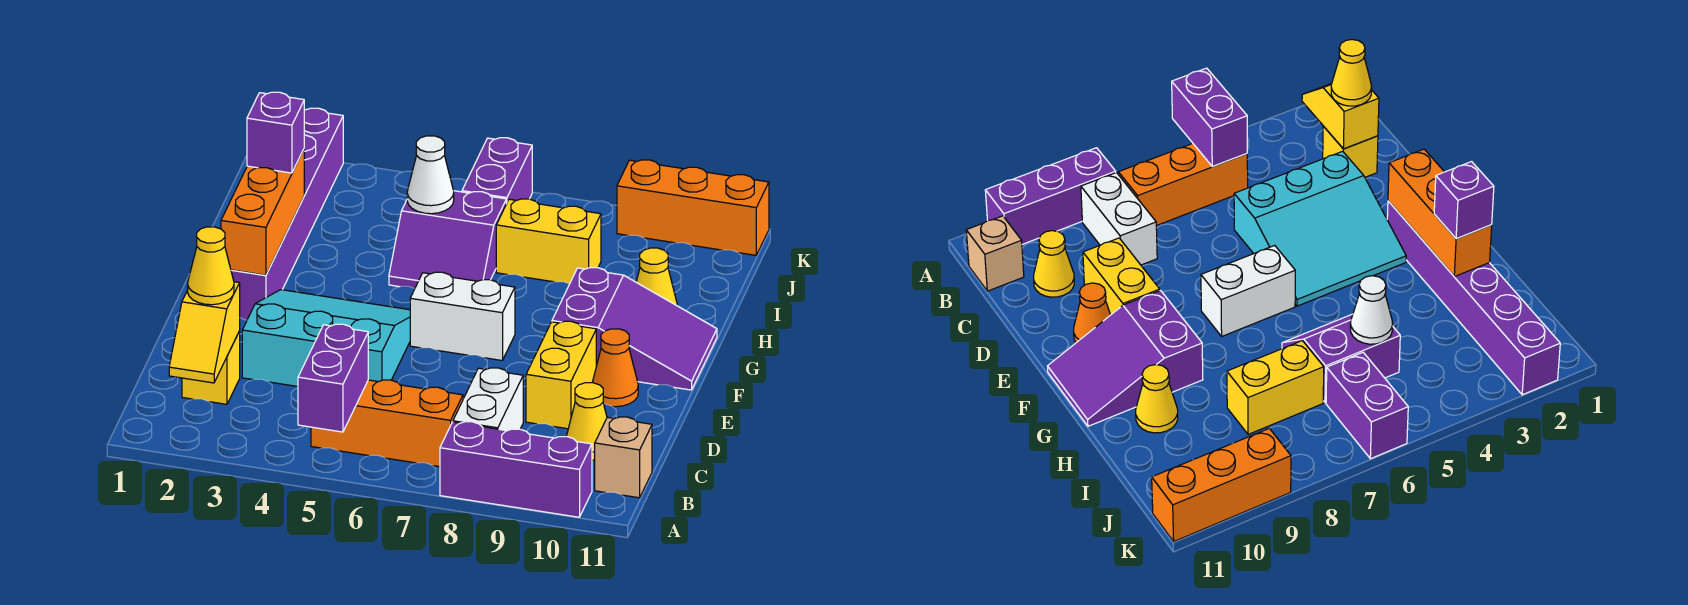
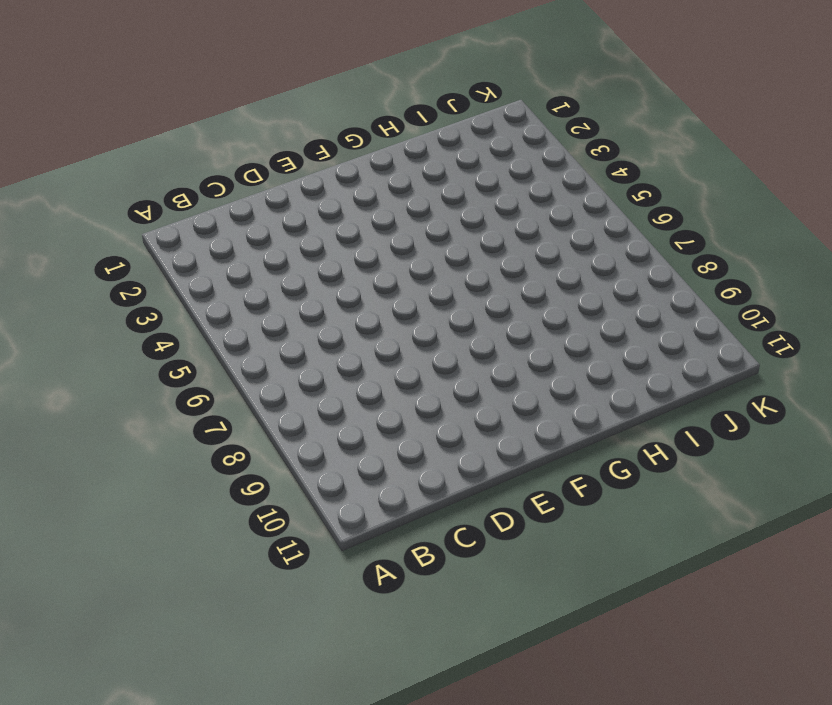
none -> purple 1x3 brick [440,422,592,517]
none -> orange 1x3 brick [311,380,463,467]
none -> white 1x2 brick [453,368,523,431]

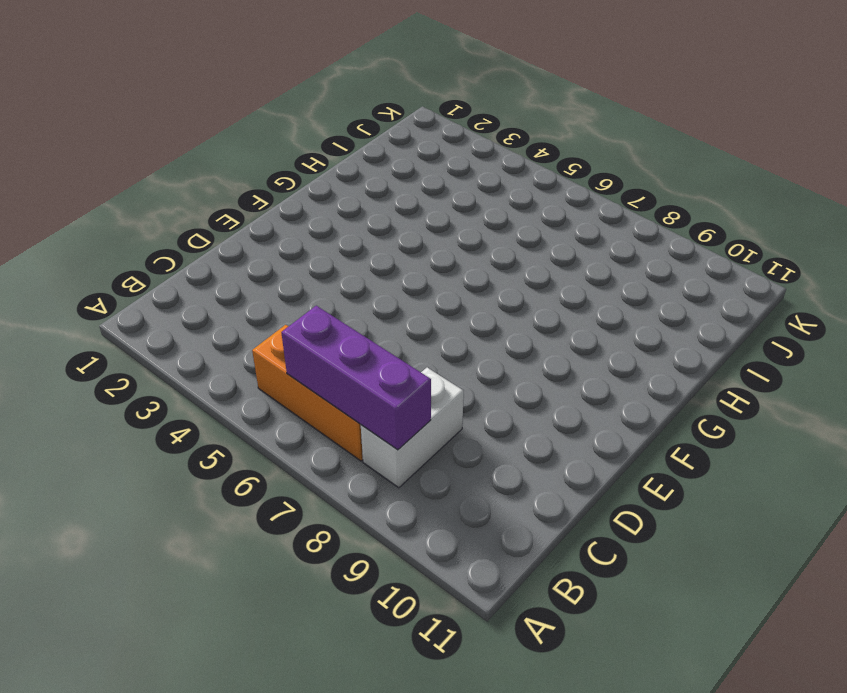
purple 1x3 brick [281,306,431,450] -> purple 1x3 brick moved to [440,422,592,517]
none -> tan 1x1 brick [595,417,652,498]
none -> yellow 1x1 brick [182,331,240,404]
none -> yellow 1x1 cone [566,383,607,460]

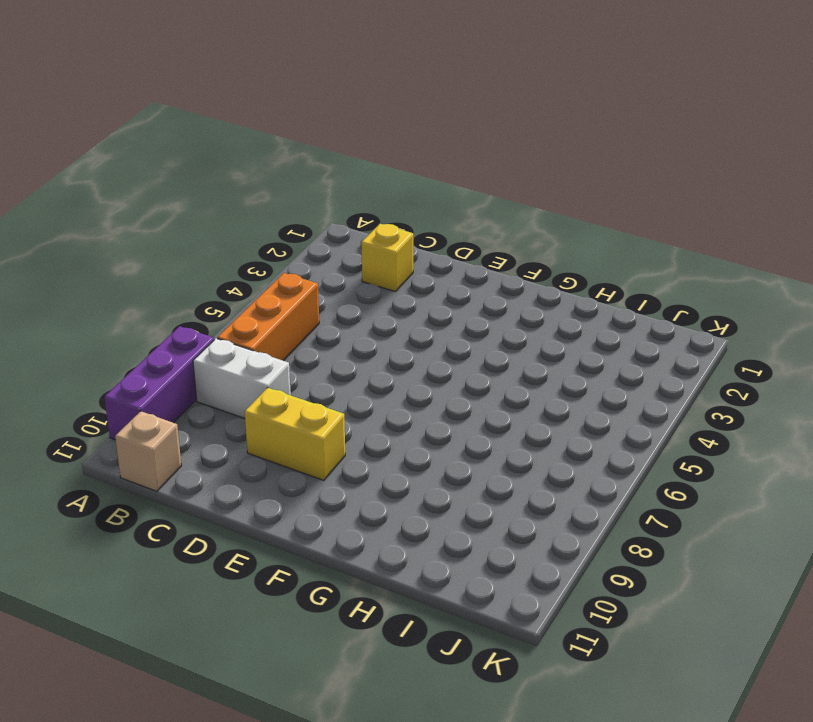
none -> yellow 1x1 cone [566,383,607,460]
none -> cyan 3x3 slope [242,290,410,387]
none -> orange 1x1 cone [592,329,638,407]

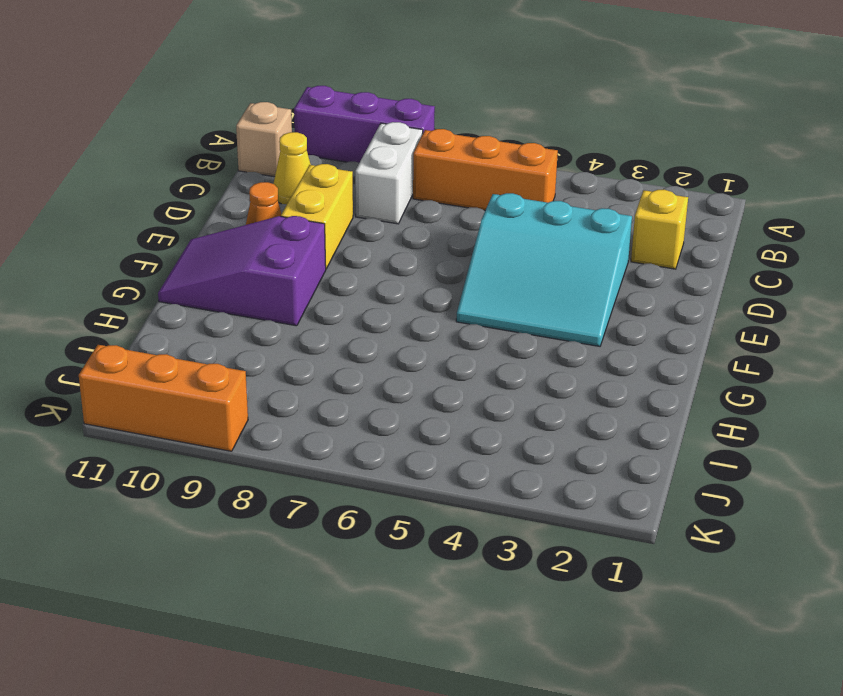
none -> purple 1x6 brick [231,108,343,320]
none -> white 1x2 brick [410,272,515,360]
none -> purple 2x2 slope [389,191,506,288]

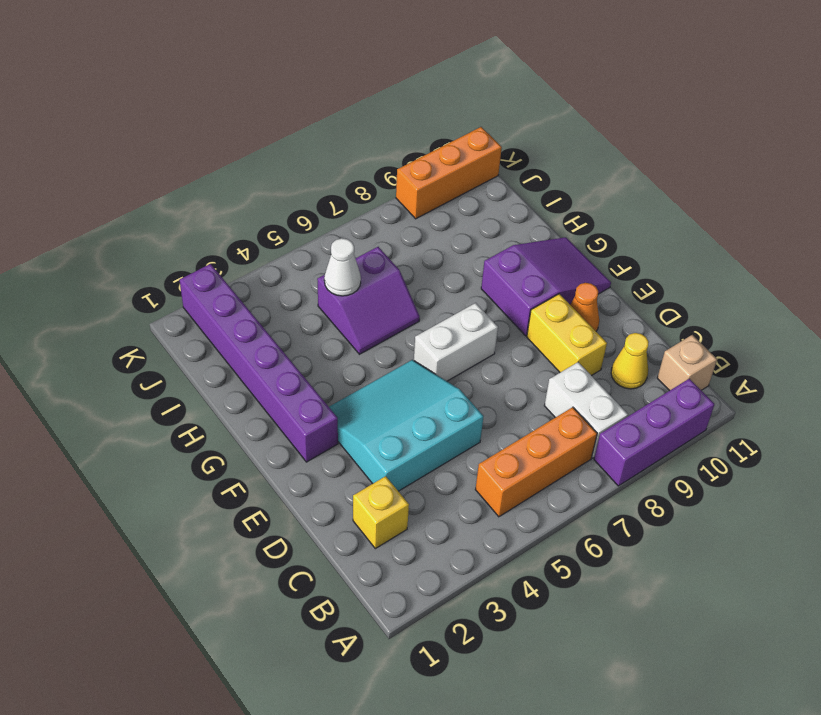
none -> yellow 1x1 cone [636,248,677,306]
none -> yellow 1x2 brick [496,199,601,284]
none -> purple 1x2 brick [462,138,532,204]

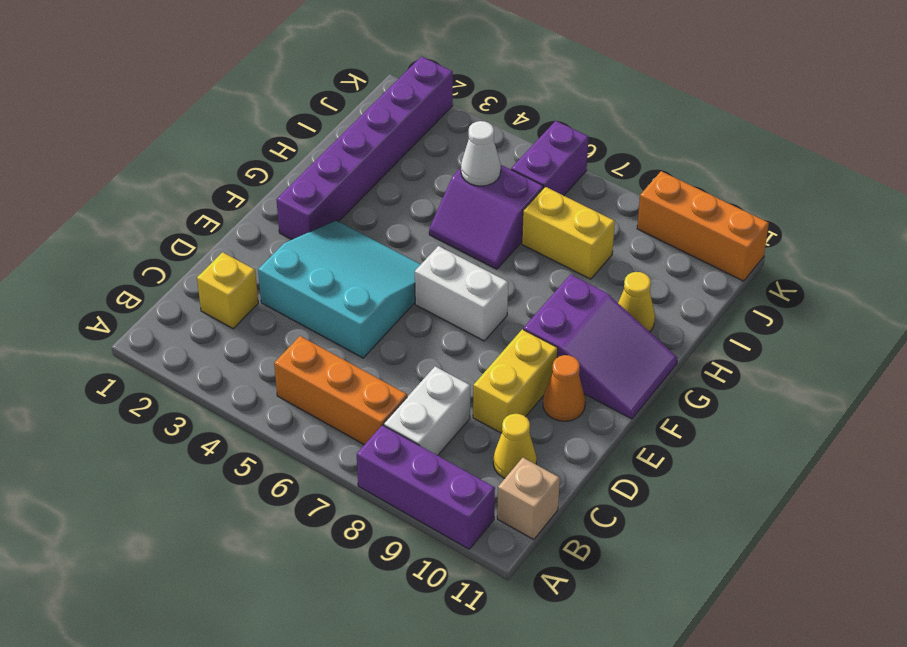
none -> purple 1x2 brick [298,324,368,432]
none -> yellow 1x2 slope [169,282,240,383]
none -> orange 1x3 brick [221,149,304,275]

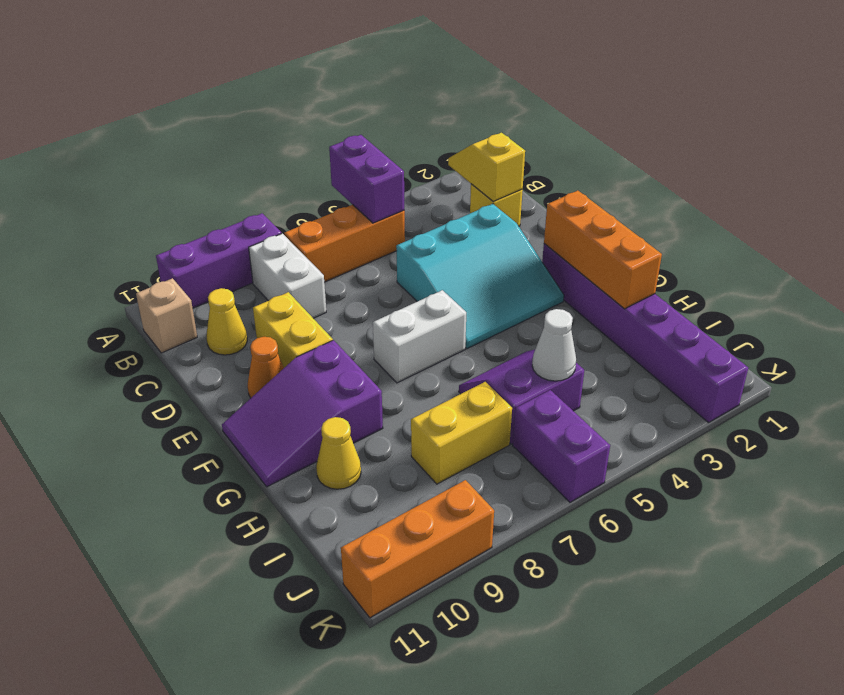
none -> yellow 1x1 cone [188,227,234,305]
none -> purple 1x1 brick [247,92,304,173]

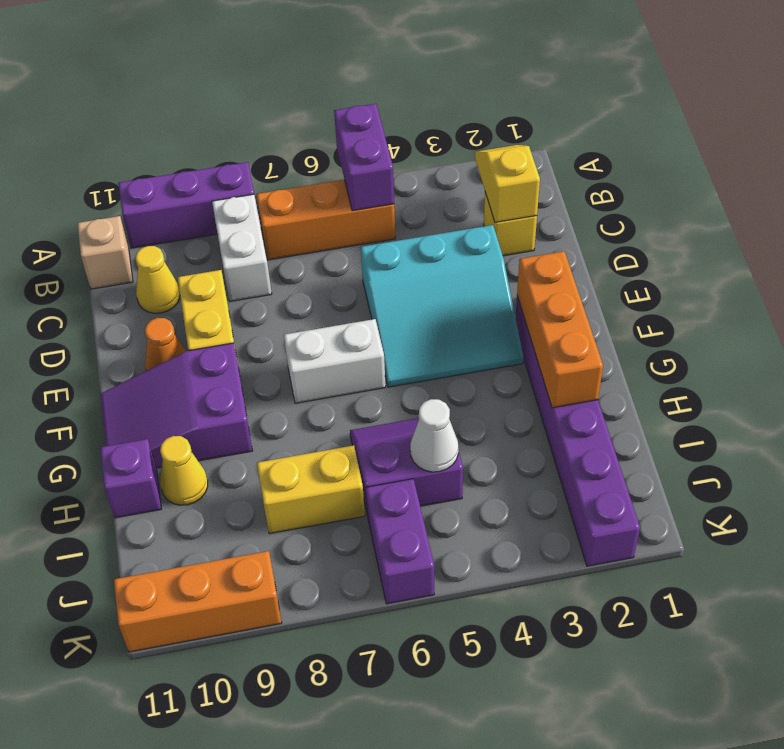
purple 1x1 brick [100,439,161,518] -> purple 1x1 brick moved to [247,92,304,173]
none -> yellow 1x1 cone [188,227,234,305]

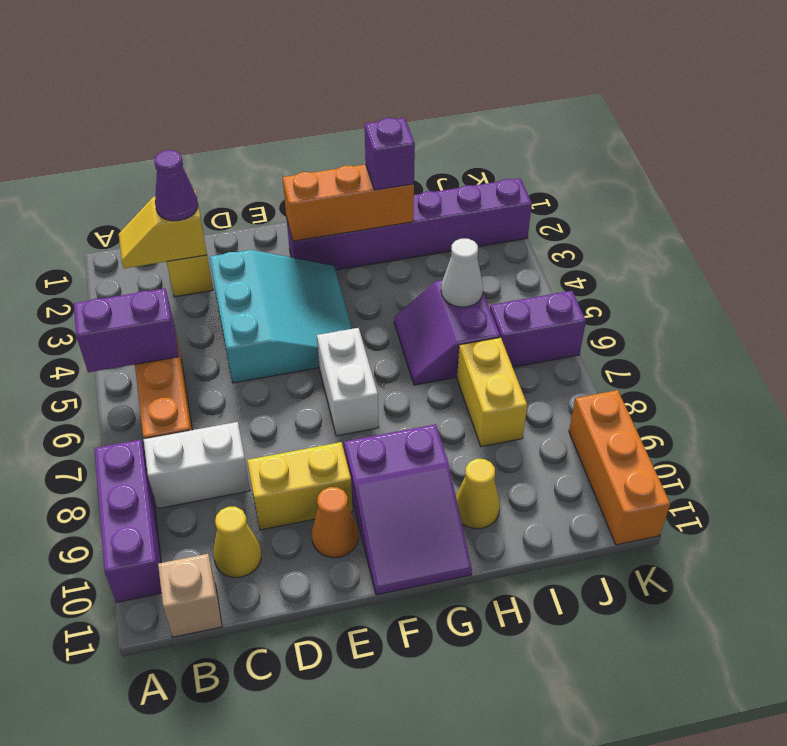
purple 1x1 cone [154,150,198,221] -> yellow 1x1 cone [188,227,234,305]

